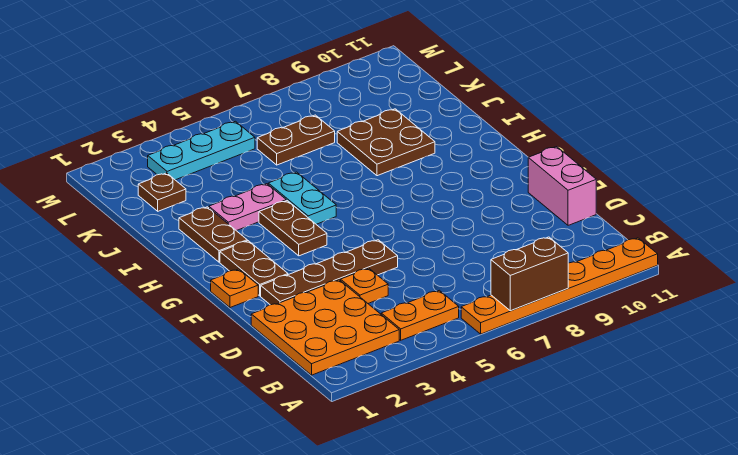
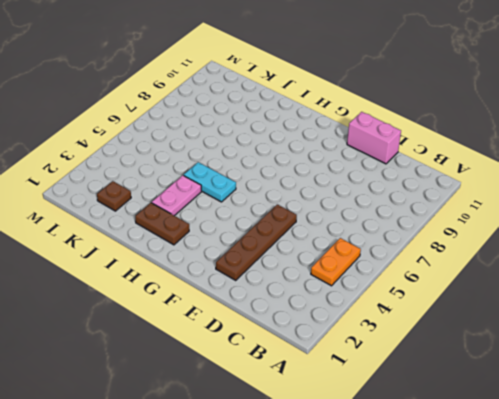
none -> orange 1x6 plate [461,238,658,334]
none -> orange 3x3 plate [251,280,399,375]
none -> orange 1x1 plate [341,268,388,303]

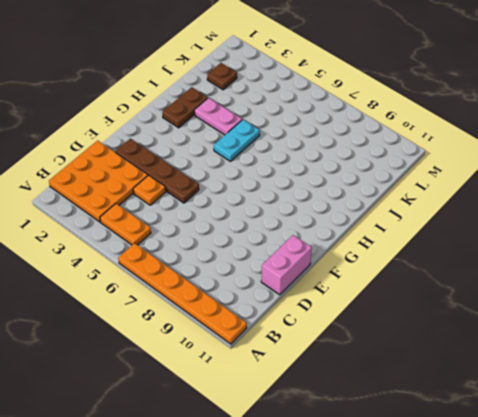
none -> orange 1x1 plate [211,269,258,308]
none -> brown 1x2 plate [220,241,288,296]
none -> brown 1x2 plate [259,201,327,256]

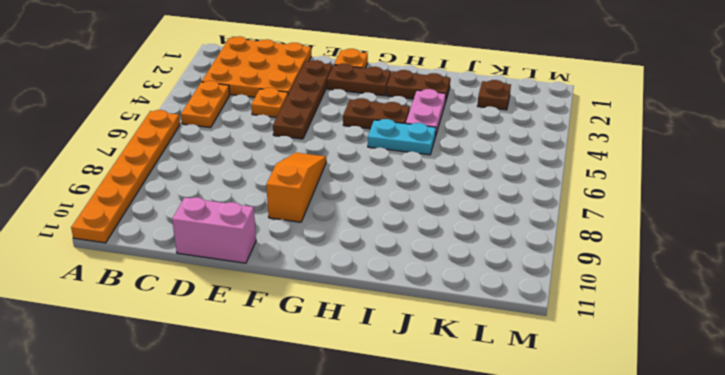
orange 1x3 slope [266,153,326,222] -> none
none -> brown 2x2 plate [337,109,435,176]
none -> brown 1x2 plate [257,115,335,165]
none -> cyan 1x3 plate [148,121,255,180]

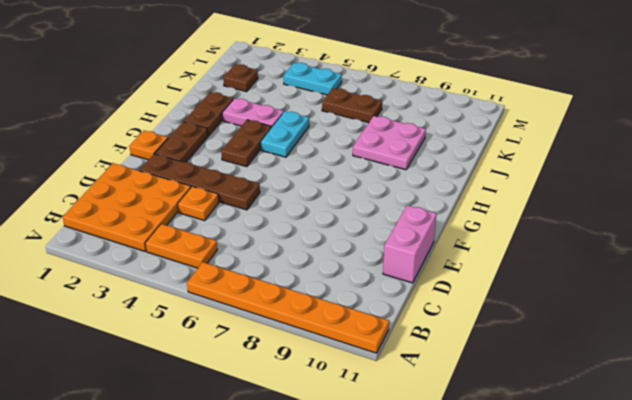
pink 2x2 plate [353,116,426,170] -> brown 2x2 plate [337,109,435,176]
cyan 1x2 plate [283,63,342,95] -> cyan 1x3 plate [148,121,255,180]
none -> brown 1x2 brick [491,237,568,311]

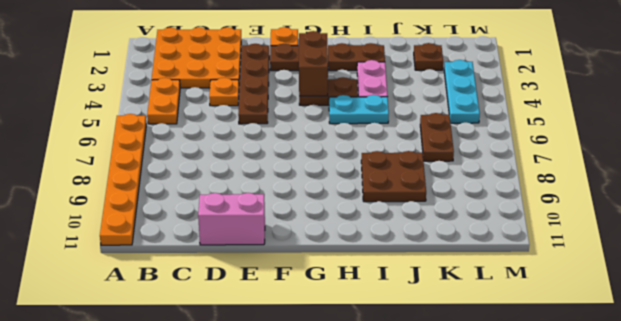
brown 1x2 brick [299,31,328,96] -> brown 1x2 brick moved to [491,237,568,311]

